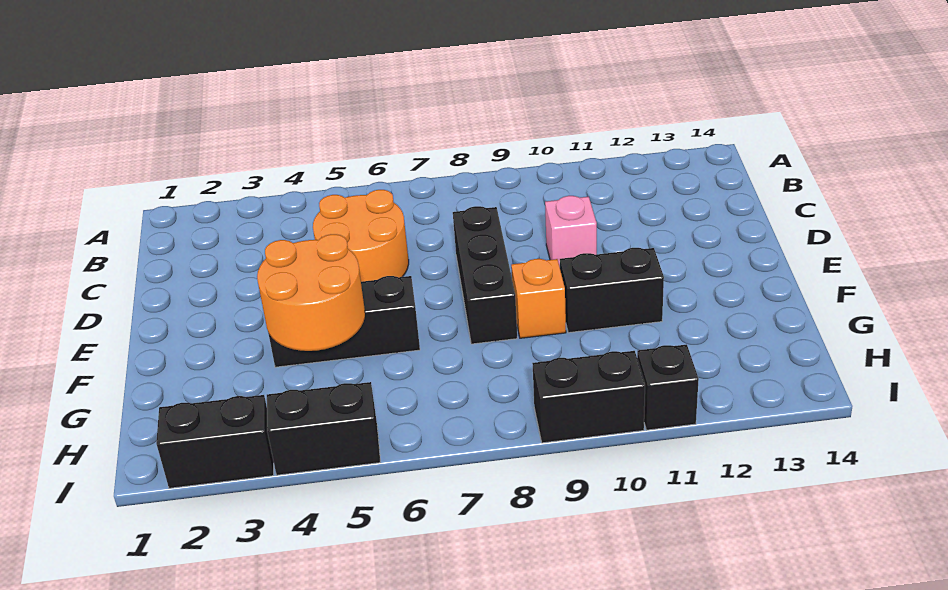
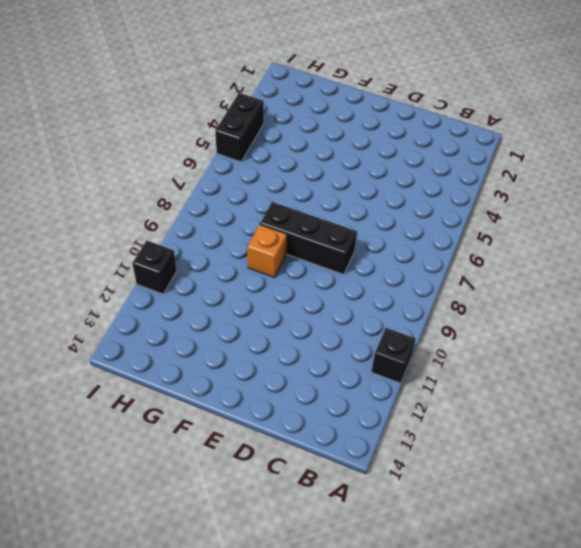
black 1x1 brick [371,328,416,383] -> none
none -> orange 2x2 round brick [313,190,409,282]
none -> pink 1x1 brick [545,196,597,267]

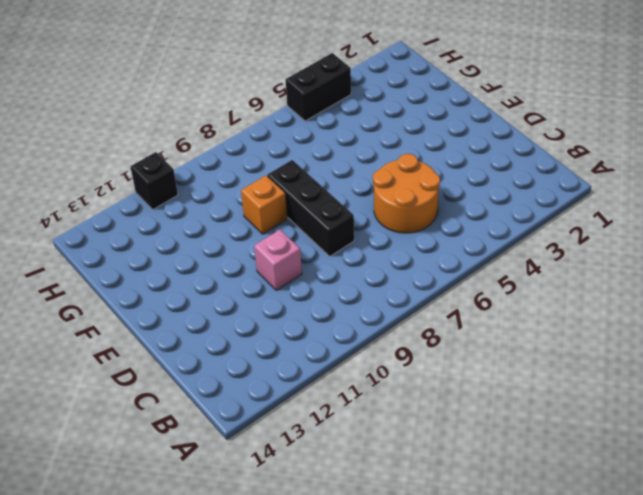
none -> black 1x3 brick [268,276,420,367]
none -> black 1x2 brick [560,248,664,333]

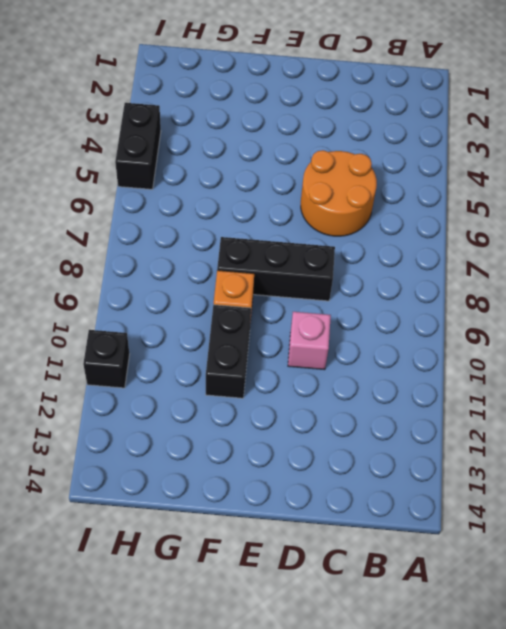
none -> black 1x3 brick [268,276,420,367]
none -> black 1x2 brick [156,395,274,488]

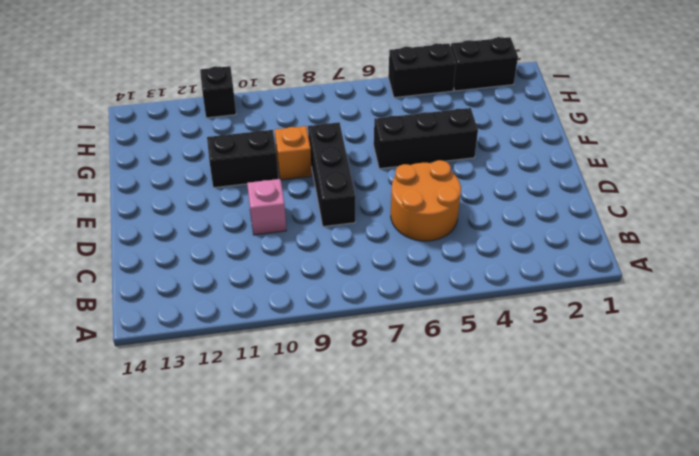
none -> black 1x2 brick [532,351,645,443]
none -> orange 2x2 round brick [257,234,365,351]

